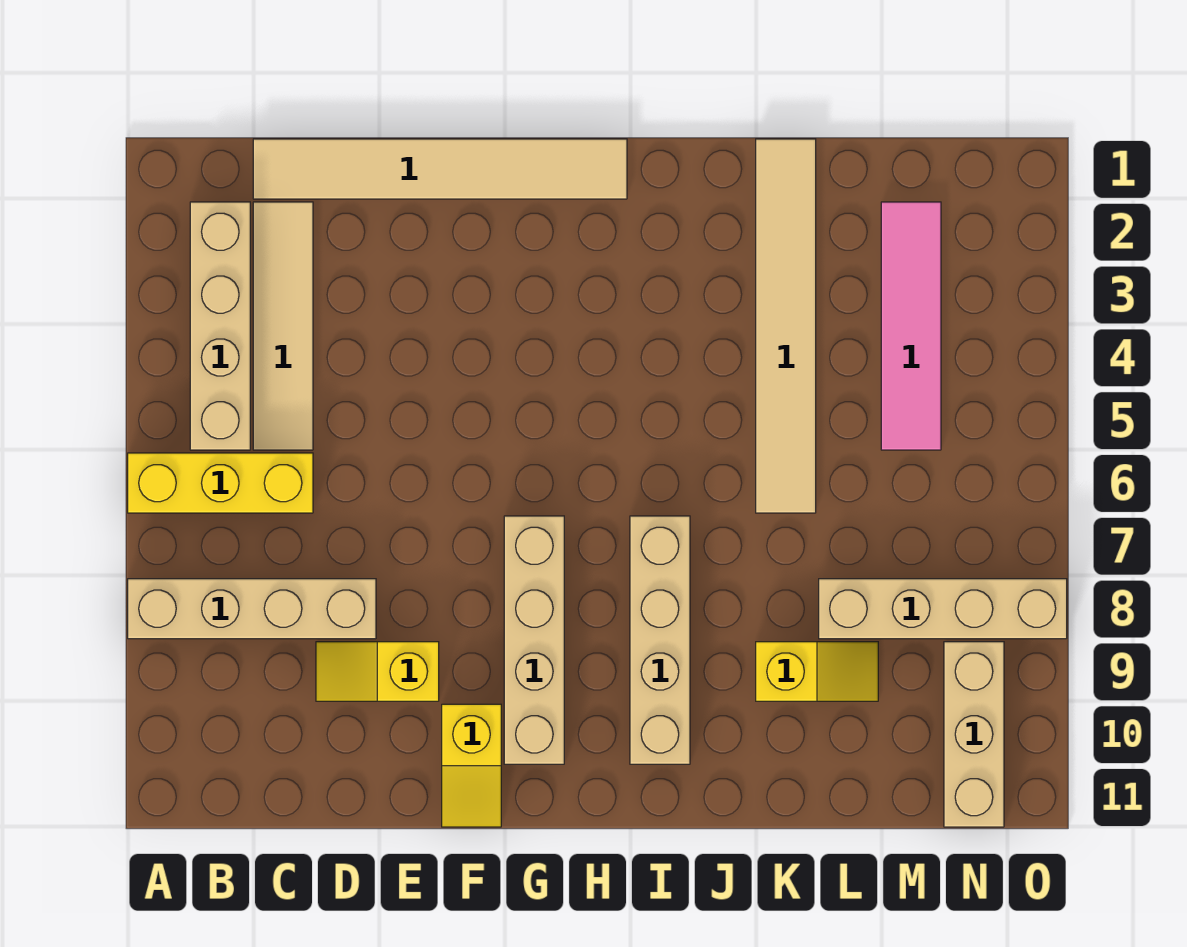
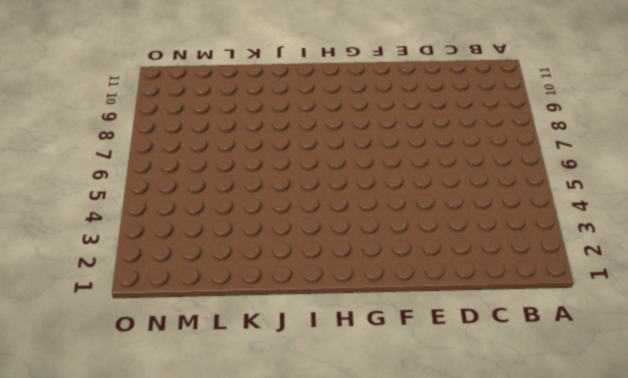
none -> yellow 1x3 brick [128,453,313,513]
none -> tan 1x4 brick [128,579,376,639]
none -> tan 1x4 brick [190,202,250,450]

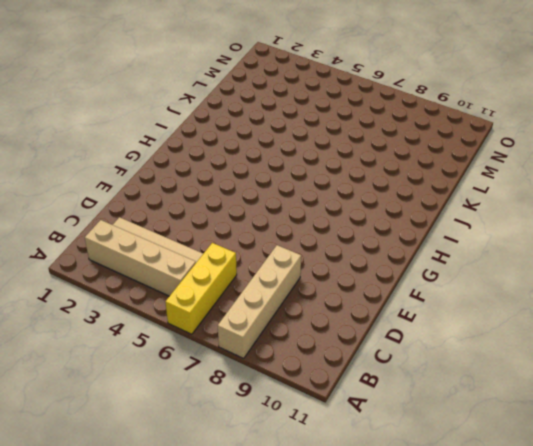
none -> tan 1x6 tile [253,139,627,199]
none -> yellow 1x2 slope [316,642,439,701]
none -> yellow 1x2 slope [442,704,501,827]

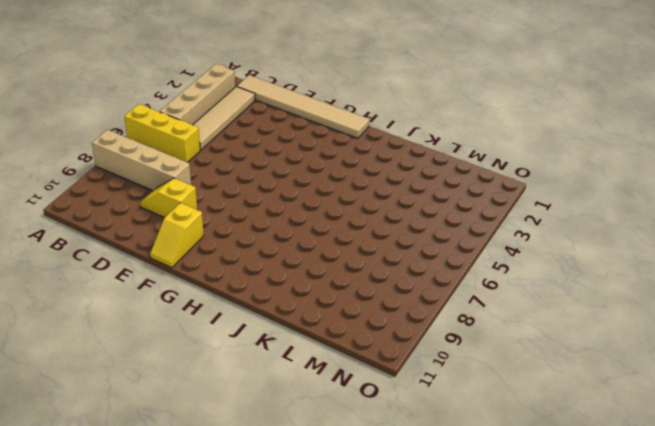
none -> tan 1x4 brick [504,516,564,764]
none -> tan 1x4 brick [630,516,690,764]
none -> tan 1x6 tile [756,139,816,513]

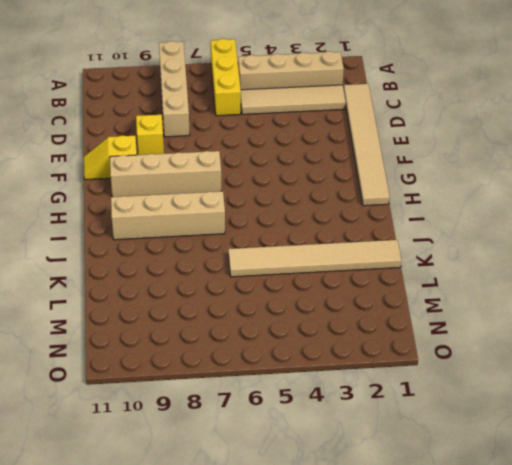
none -> yellow 1x2 slope [756,642,878,701]
none -> tan 1x4 brick [819,579,1067,639]
none -> pink 1x4 tile [881,202,941,450]

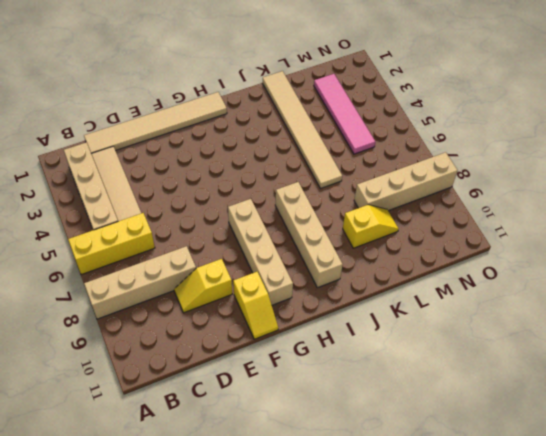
none -> tan 1x3 brick [944,642,1004,827]

